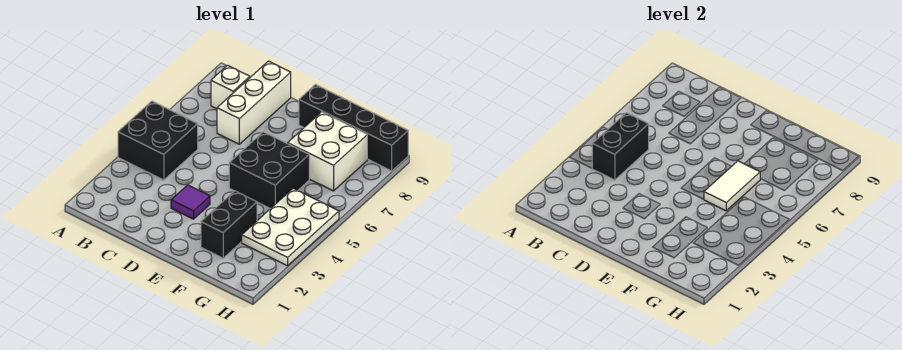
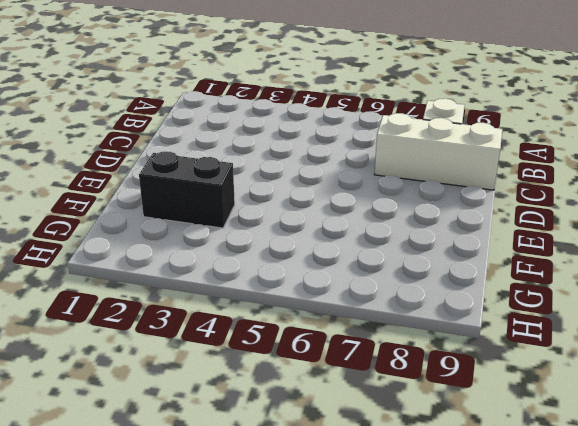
none -> black 2x2 brick [118,101,198,180]
none -> purple 1x1 tile [171,185,210,219]

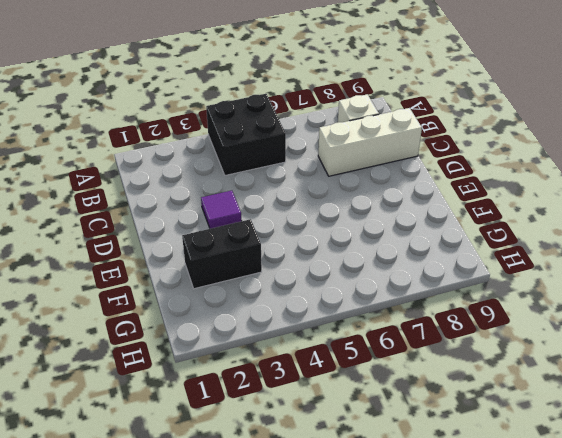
none -> black 2x2 brick [229,132,309,209]
none -> black 1x4 brick [299,85,408,171]

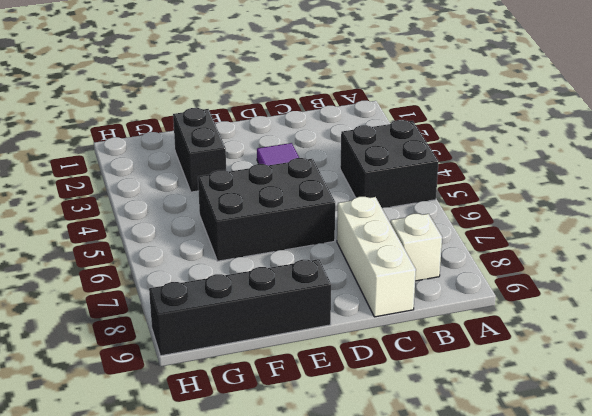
black 2x3 brick [198,158,335,261] -> black 2x2 brick [229,132,309,209]
none -> white 2x2 brick [288,112,367,191]
none -> white 2x3 plate [242,188,339,266]

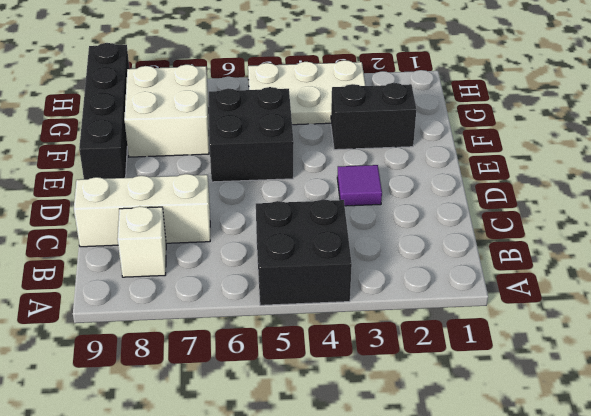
none -> black 1x2 brick [592,113,649,180]
none -> white 1x2 tile [704,161,760,211]

